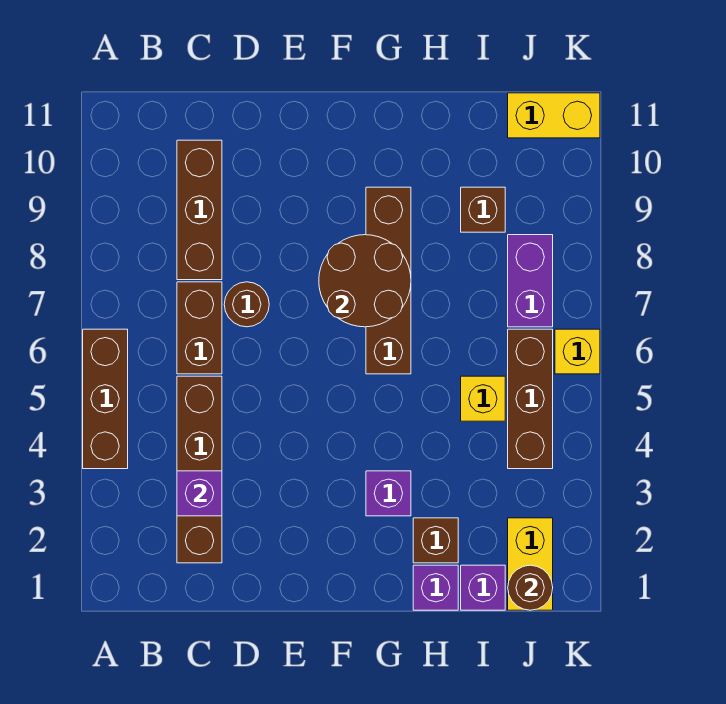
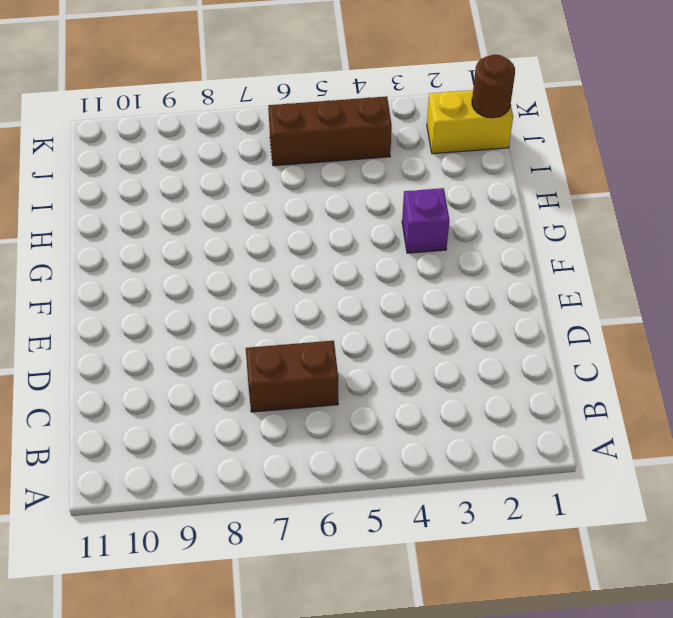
none -> brown 1x3 brick [83,329,128,469]
none -> brown 1x4 brick [177,376,222,563]
none -> brown 1x3 brick [177,140,222,280]

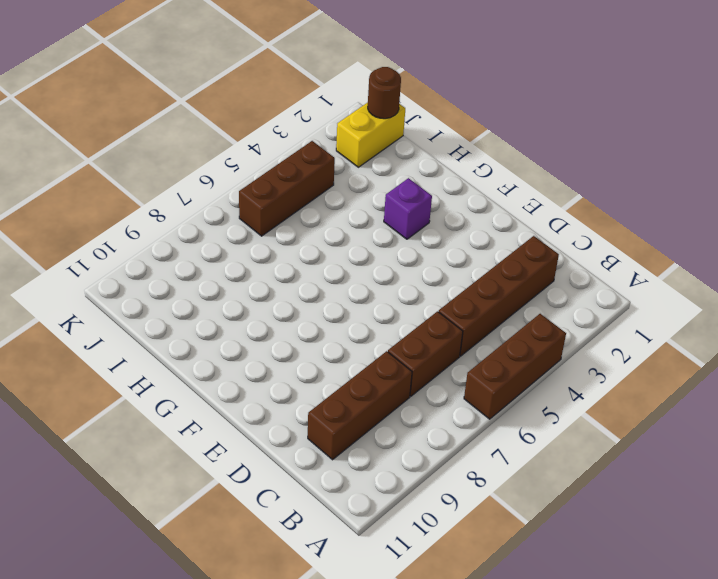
none -> brown 1x1 round brick [224,282,269,327]
none -> brown 1x4 brick [366,187,411,374]
none -> purple 1x1 brick [413,565,458,610]

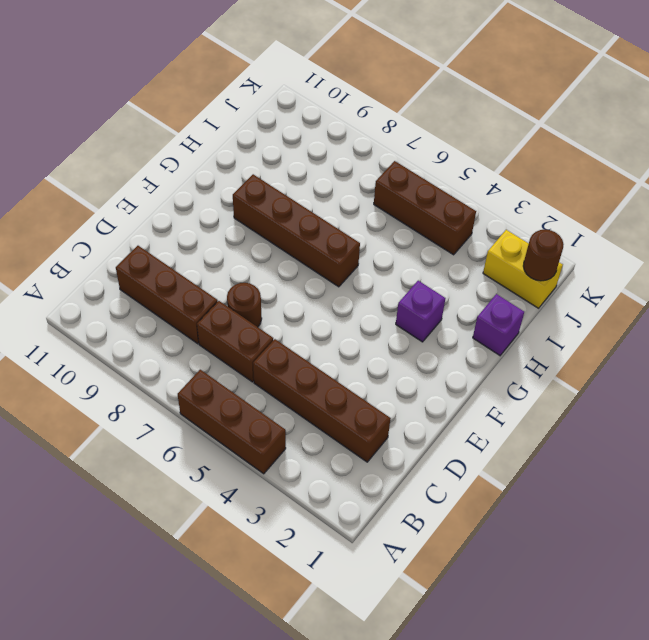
none -> brown 1x1 brick [413,518,458,563]
none -> purple 1x1 brick [461,565,505,610]
none -> yellow 1x1 brick [461,376,505,421]

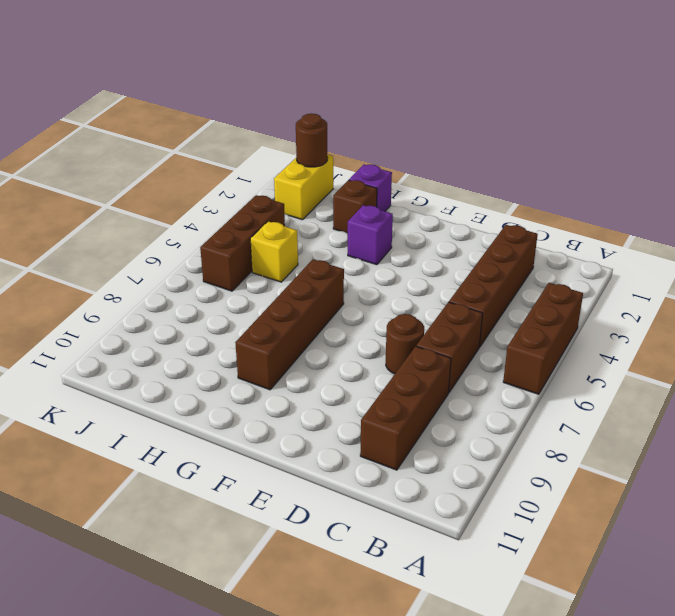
none -> purple 1x1 brick [461,565,505,610]
none -> brown 1x1 brick [461,187,505,232]
none -> purple 1x2 brick [508,235,553,327]

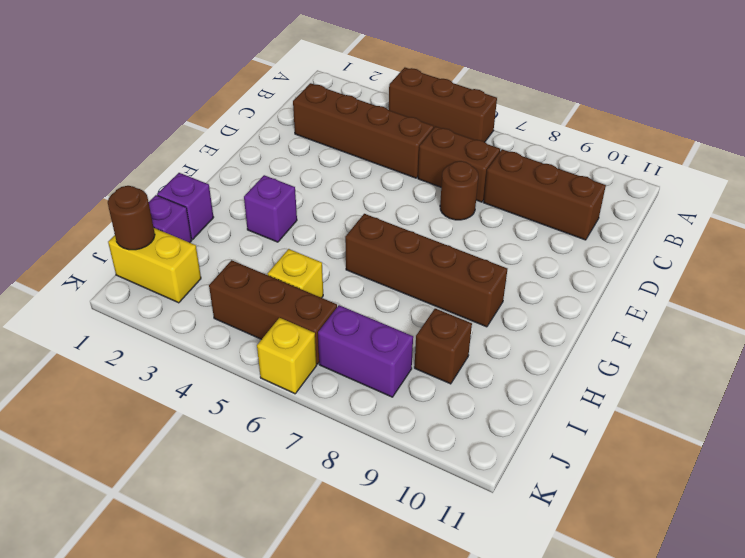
none -> brown 1x1 brick [413,518,458,563]
none -> yellow 1x2 brick [508,93,600,138]
none -> purple 1x1 brick [177,471,222,516]

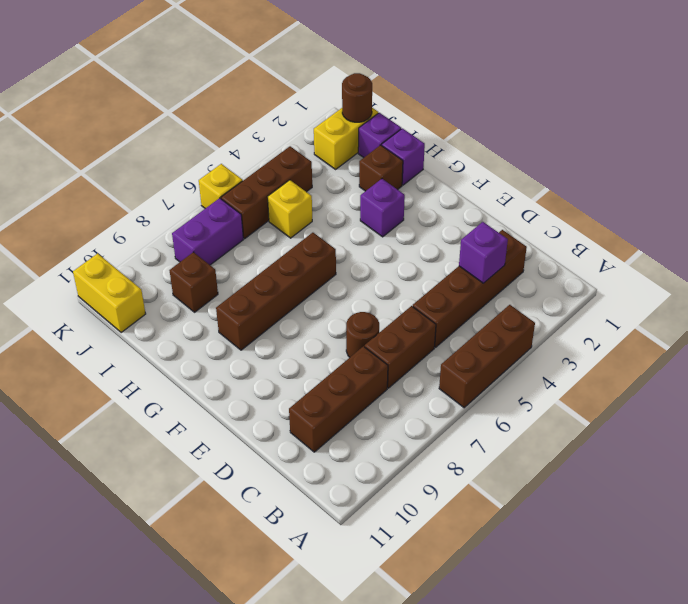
none -> brown 2x2 round brick [319,235,411,327]

